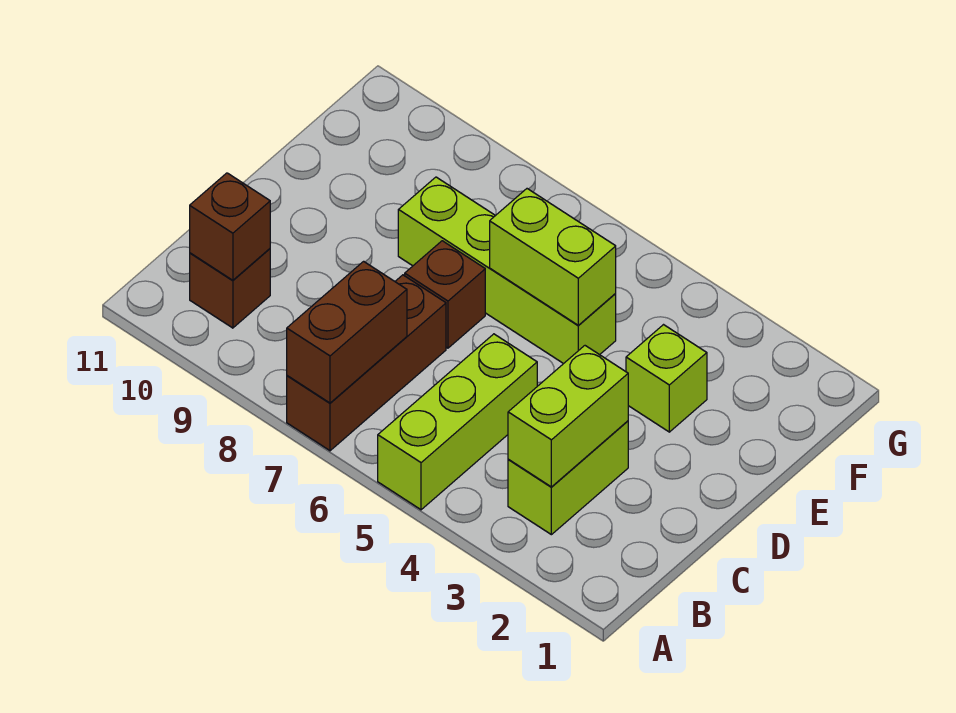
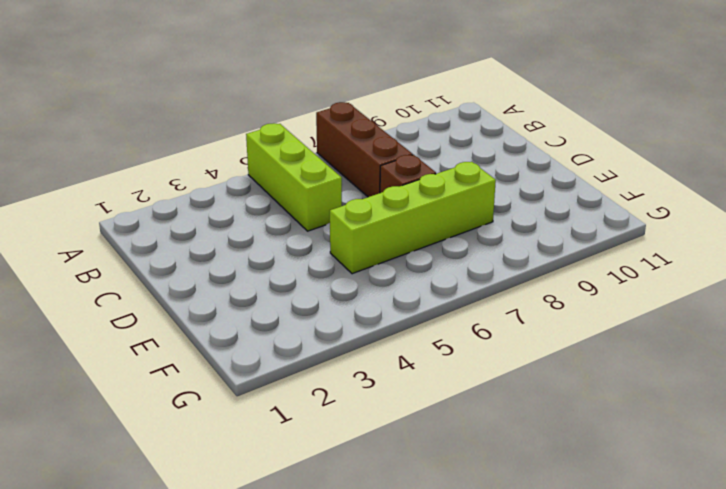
none -> lime 1x2 brick [508,421,628,535]
none -> brown 1x1 brick [190,249,270,328]

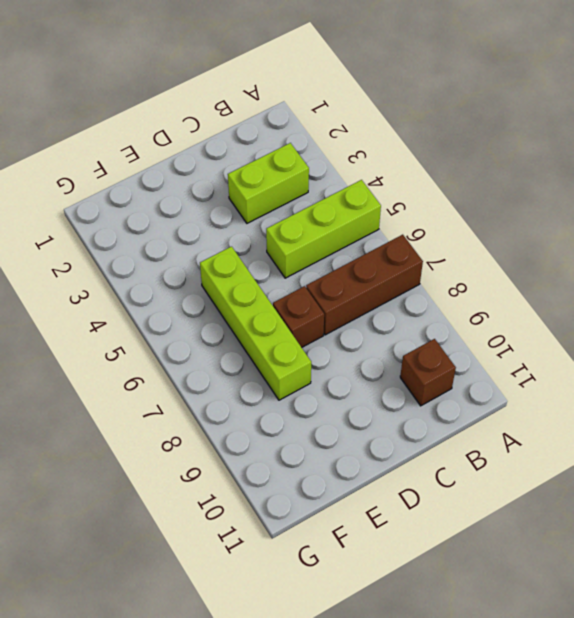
none -> lime 1x1 brick [626,325,707,432]
none -> brown 1x2 brick [287,261,407,403]

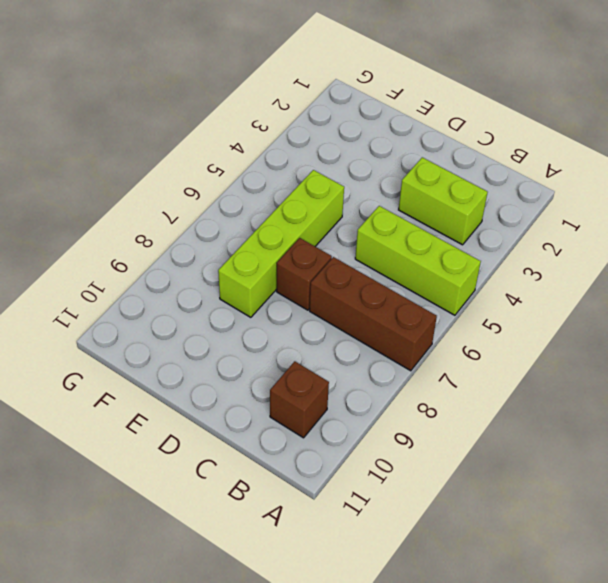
none -> lime 1x1 brick [626,325,707,432]
none -> brown 1x2 brick [287,261,407,403]

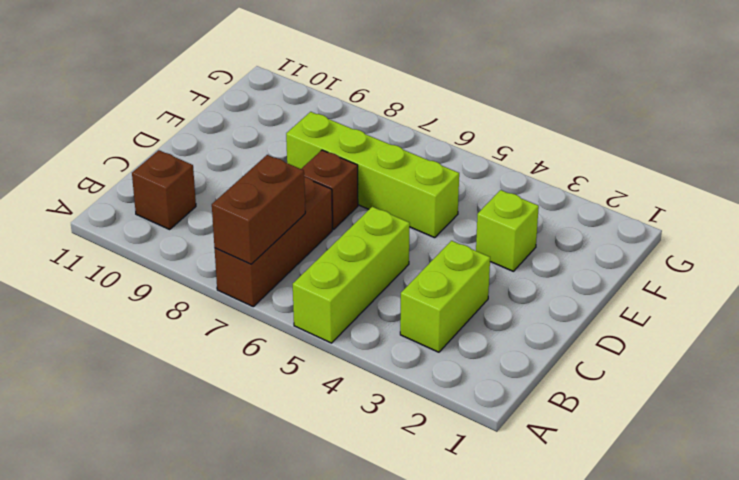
none -> lime 1x2 brick [508,346,628,487]
none -> brown 1x1 brick [190,173,270,280]

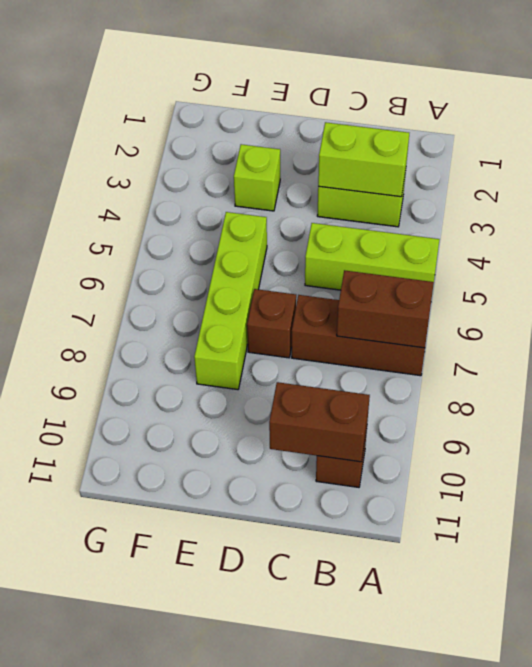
brown 1x2 brick [269,382,370,462] -> brown 1x1 brick [190,173,270,280]
none -> lime 1x2 brick [490,189,616,325]

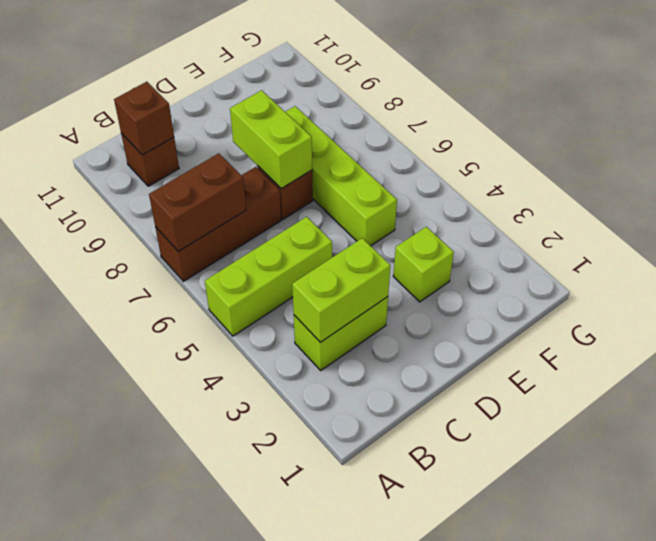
lime 1x2 brick [230,90,312,189] -> lime 1x2 brick moved to [490,189,616,325]

